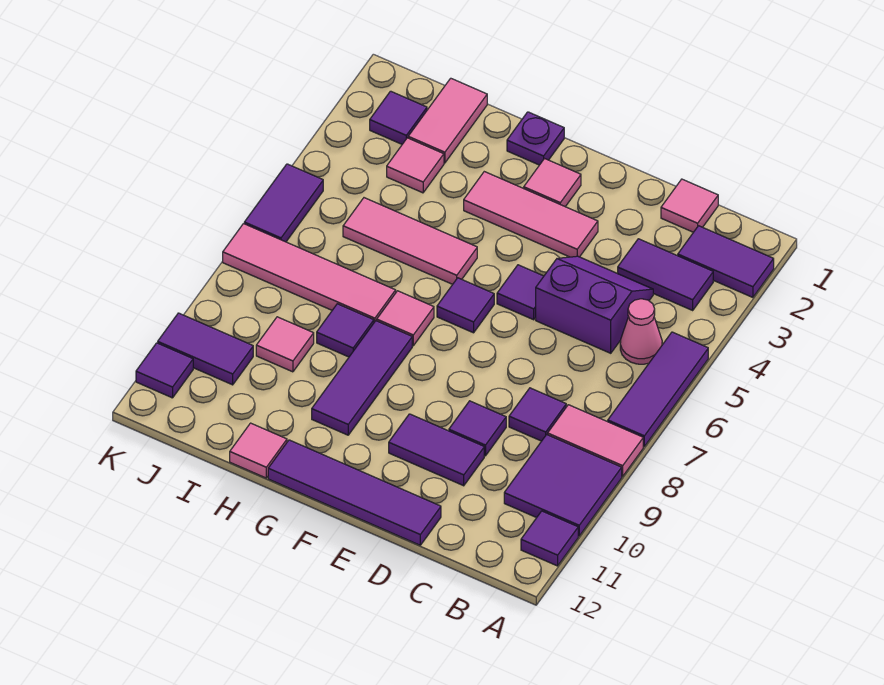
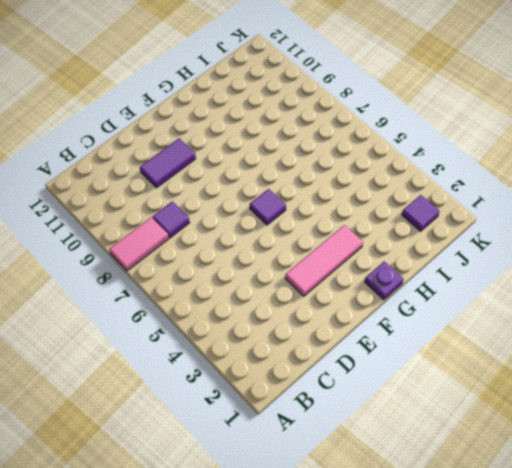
none -> purple 1x2 tile [678,226,774,297]
none -> purple 1x3 tile [608,332,708,446]
none -> purple 2x2 tile [504,435,622,536]
none -> purple 1x1 tile [521,511,578,566]

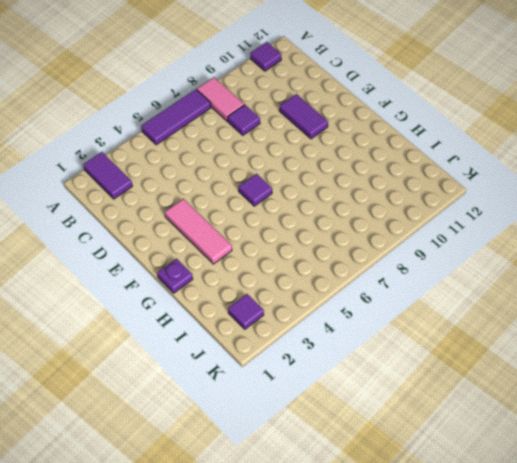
none -> purple 2x2 tile [504,435,622,536]
none -> purple 1x2 tile [618,239,713,310]
none -> pink 1x1 cone [620,299,662,364]
none -> pink 1x1 tile [661,179,718,232]

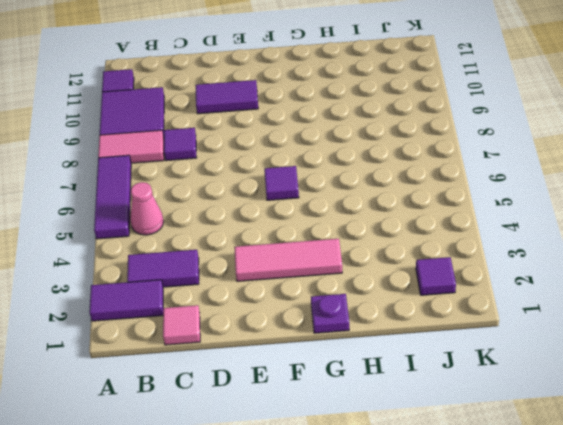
none -> purple 2x2 slope [536,256,653,353]
none -> purple 1x1 tile [449,401,506,456]
none -> purple 1x4 tile [268,440,441,545]
none -> purple 1x1 tile [497,265,544,320]

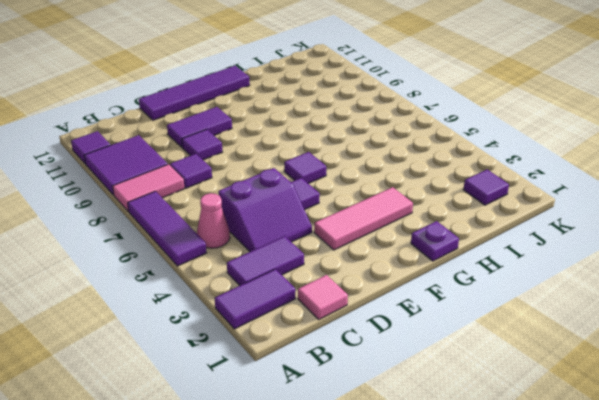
none -> pink 1x1 tile [524,159,581,207]
none -> pink 1x3 tile [343,198,477,284]
none -> pink 1x1 tile [377,291,434,346]
none -> purple 1x3 tile [312,321,412,435]

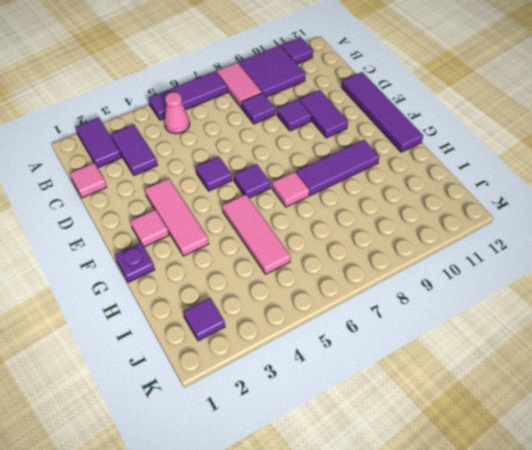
none -> purple 2x2 slope [536,256,653,353]
none -> pink 1x4 tile [223,224,396,322]
none -> purple 1x1 tile [317,304,374,357]
none -> pink 1x1 tile [230,423,287,478]

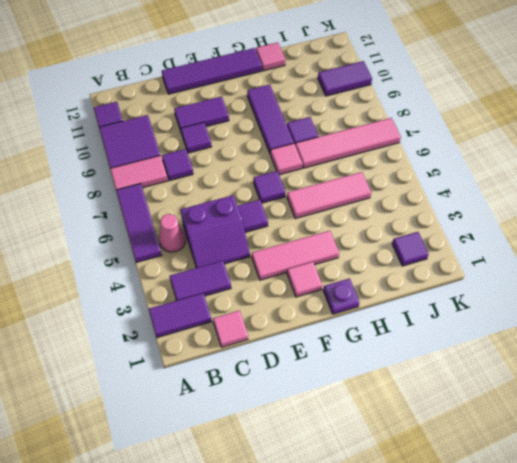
none -> pink 1x2 tile [408,78,487,163]
none -> pink 1x1 tile [387,138,444,193]
none -> pink 1x1 tile [256,317,314,372]
none -> purple 1x2 tile [244,164,323,242]

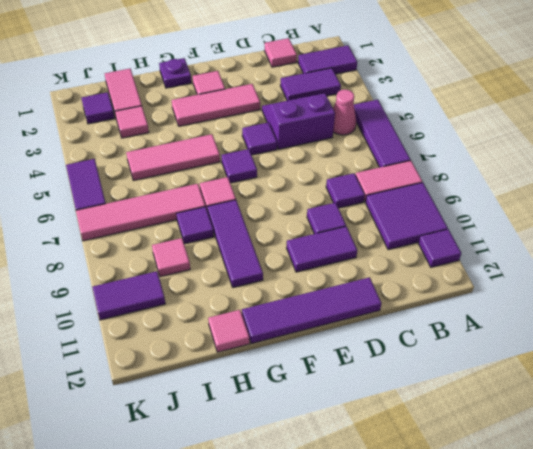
none -> purple 1x1 tile [136,343,193,398]

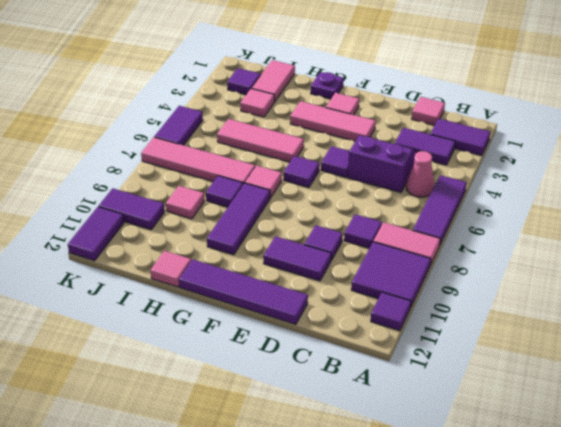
purple 1x2 tile [68,207,124,261] -> purple 1x1 tile [136,343,193,398]

